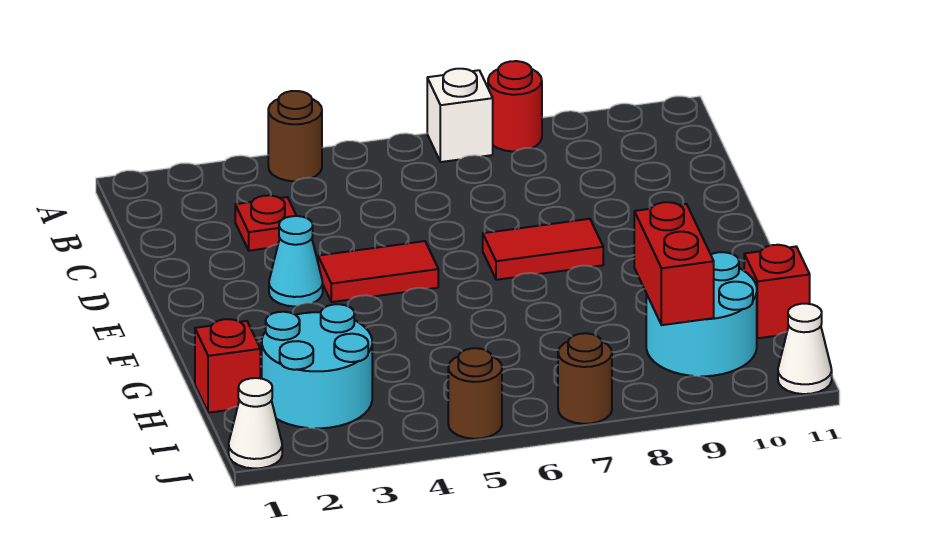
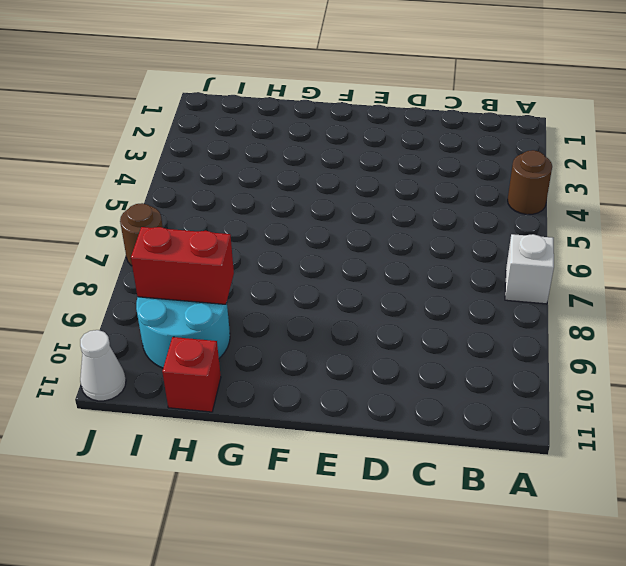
none -> red 1x1 round brick [488,61,542,152]
none -> red 1x1 plate [235,195,296,251]
none -> cyan 1x1 cone [269,216,323,306]

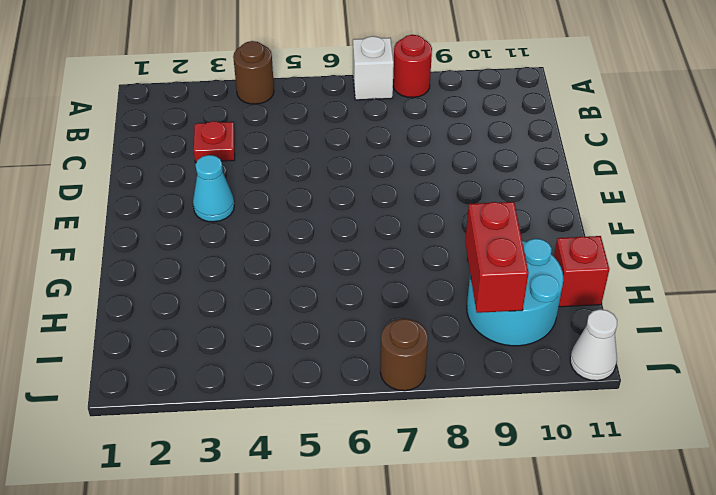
none -> red 1x2 tile [318,241,438,302]
none -> red 1x2 tile [483,219,603,280]
none -> red 1x1 brick [195,319,260,413]

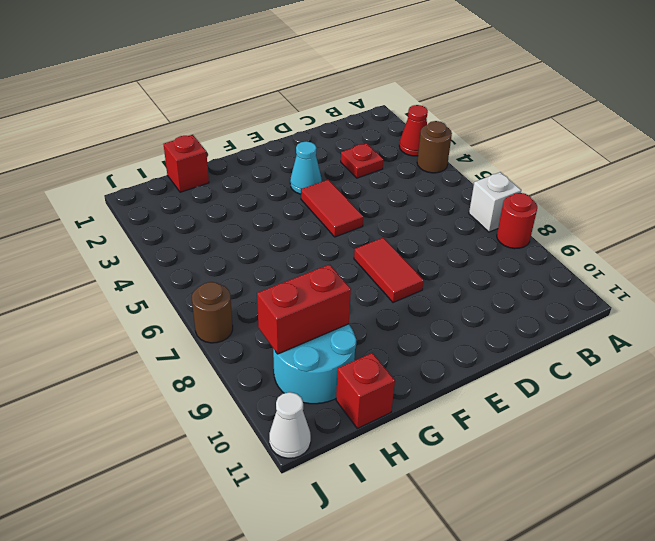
red 1x1 cone [399,105,428,156] -> none
none -> cyan 2x2 round brick [262,304,372,428]
none -> white 1x1 cone [229,378,282,468]
none -> brown 1x1 round brick [448,348,502,439]

